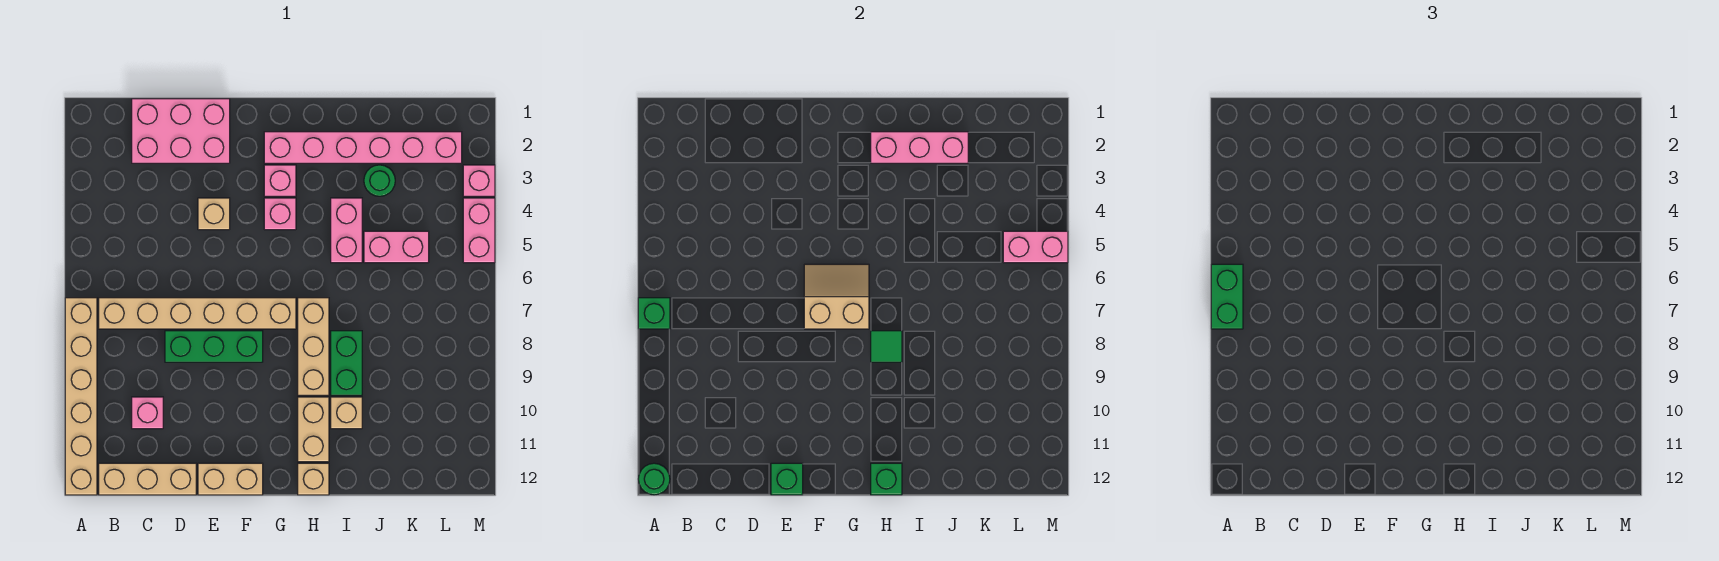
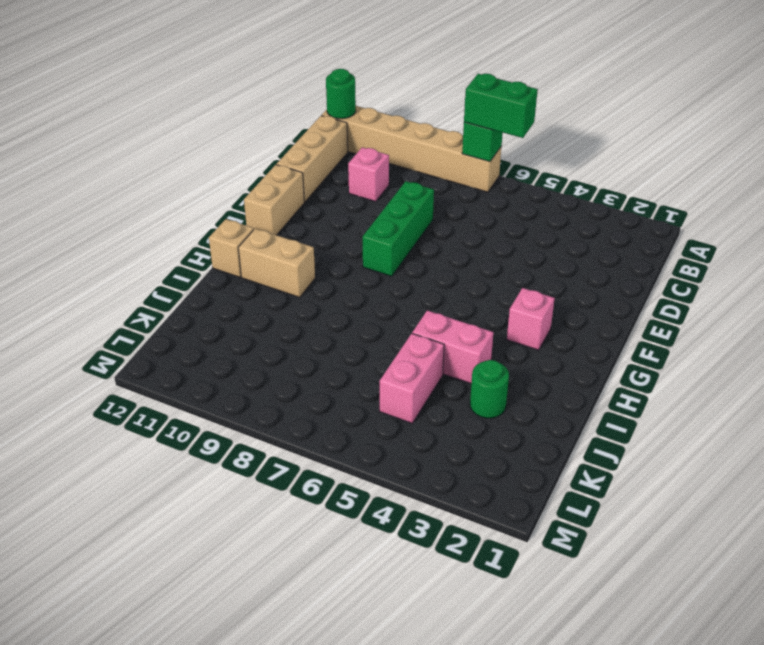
none -> tan 1x6 brick [99,298,296,329]
none -> pink 2x3 brick [132,99,230,163]
none -> tan 1x1 brick [198,198,230,230]
none -> pink 1x6 brick [264,132,462,163]

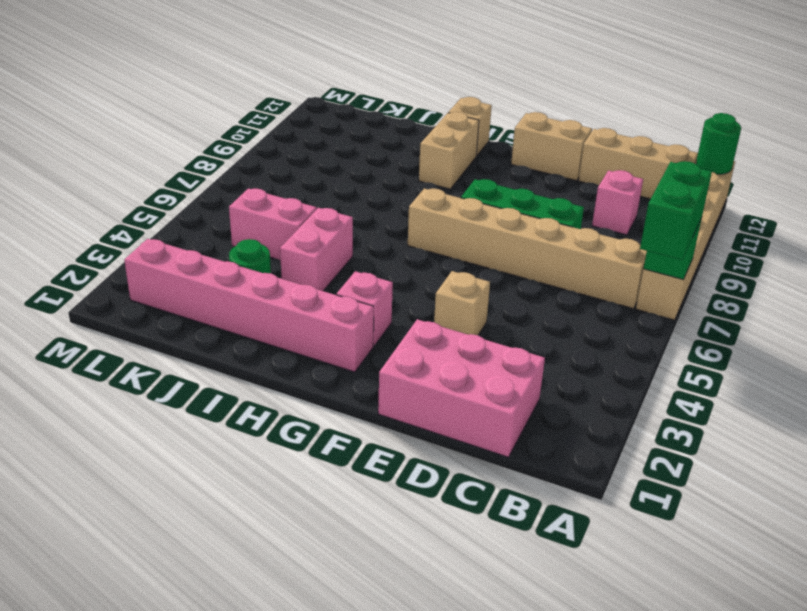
none -> pink 1x1 brick [264,198,296,230]
none -> tan 1x3 brick [298,298,329,395]
none -> green 1x2 brick [331,331,362,395]
none -> tan 1x1 brick [331,397,362,429]

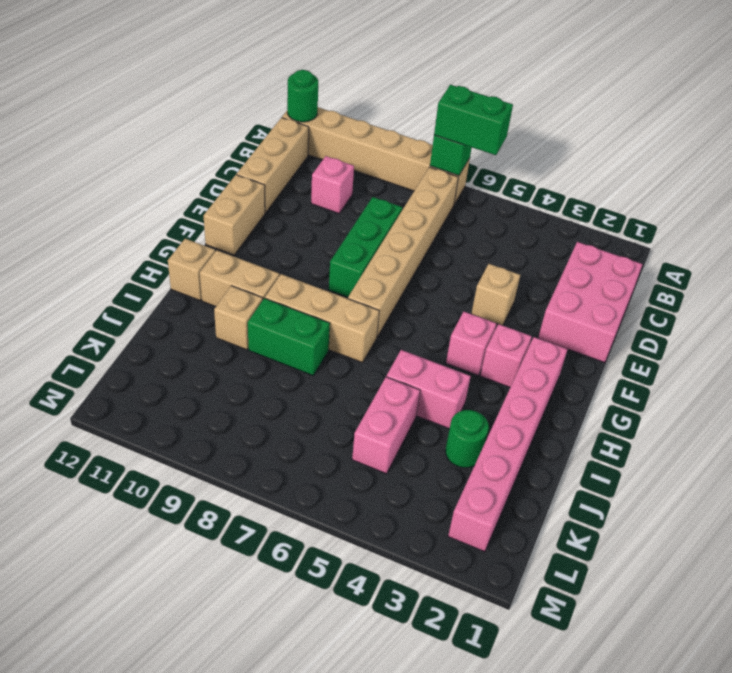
none -> pink 1x1 brick [463,165,495,196]
none -> pink 1x2 brick [463,198,495,263]
none -> green 1x1 brick [771,463,803,495]
none -> tan 2x2 slope [804,264,869,329]

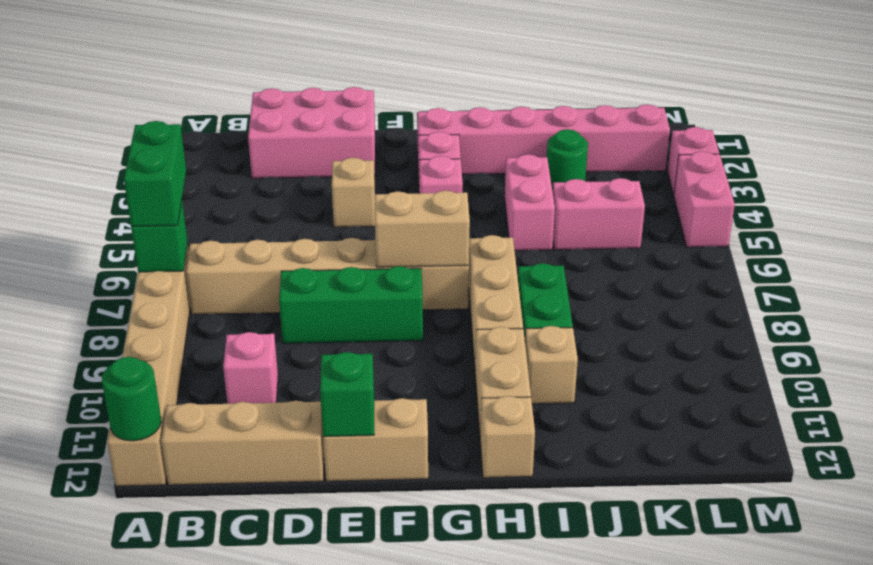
none -> pink 1x3 brick [871,132,968,163]
none -> green 1x1 tile [871,331,902,362]
none -> green 1x1 brick [871,463,902,495]
none -> pink 1x2 brick [1003,231,1068,263]

